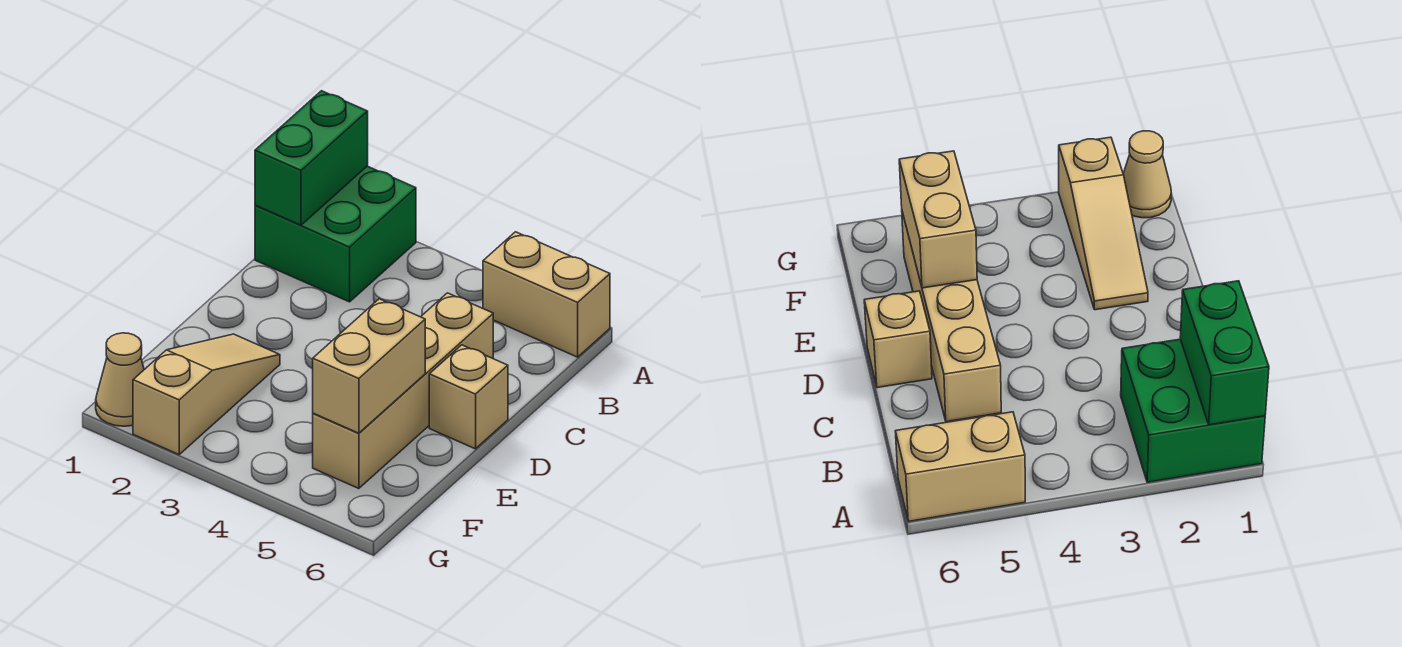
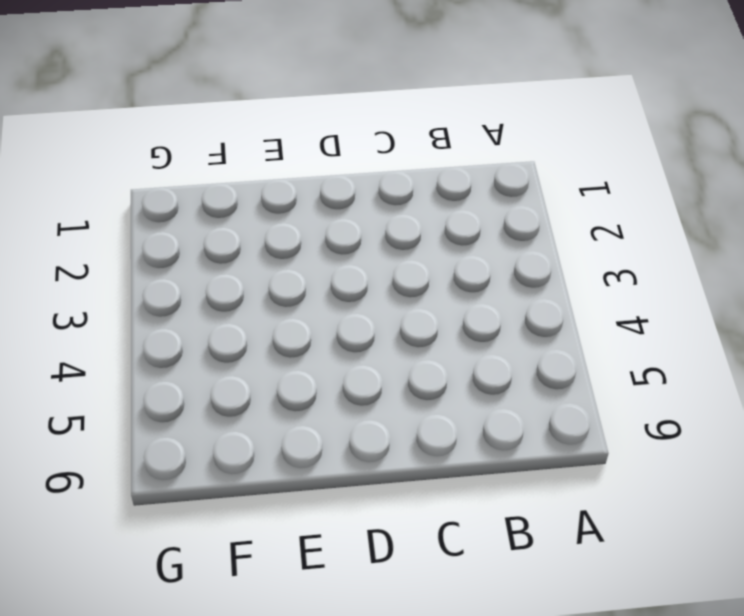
none -> green 2x2 brick [255,166,416,302]
none -> tan 1x2 brick [483,232,610,357]

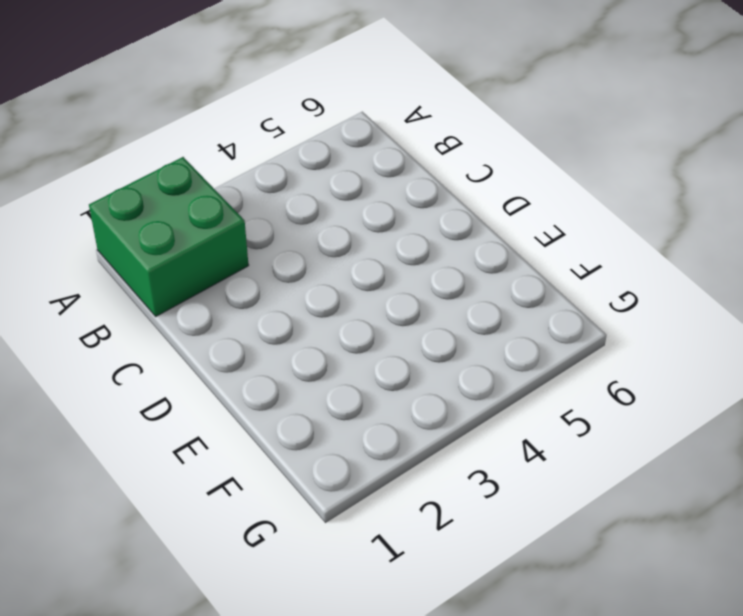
none -> tan 1x2 brick [483,232,610,357]
none -> tan 1x4 brick [313,293,493,489]

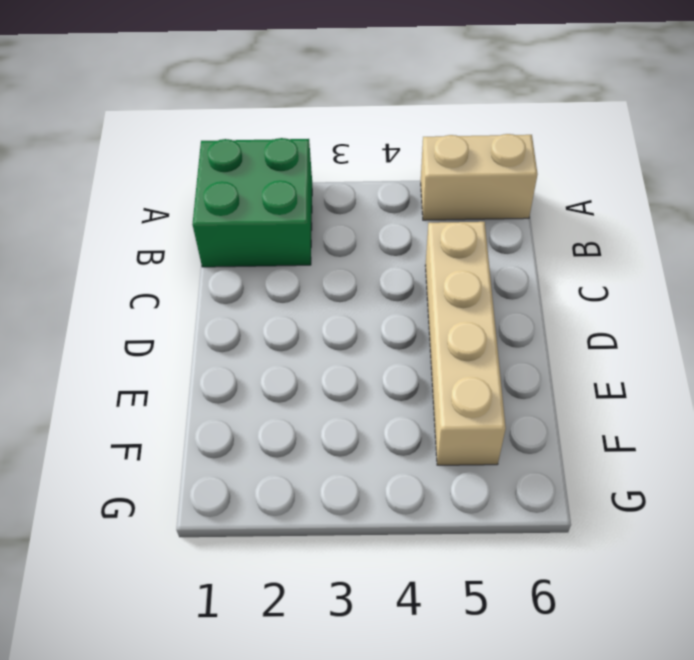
none -> tan 1x1 brick [429,345,508,449]
none -> tan 1x3 slope [133,334,280,454]

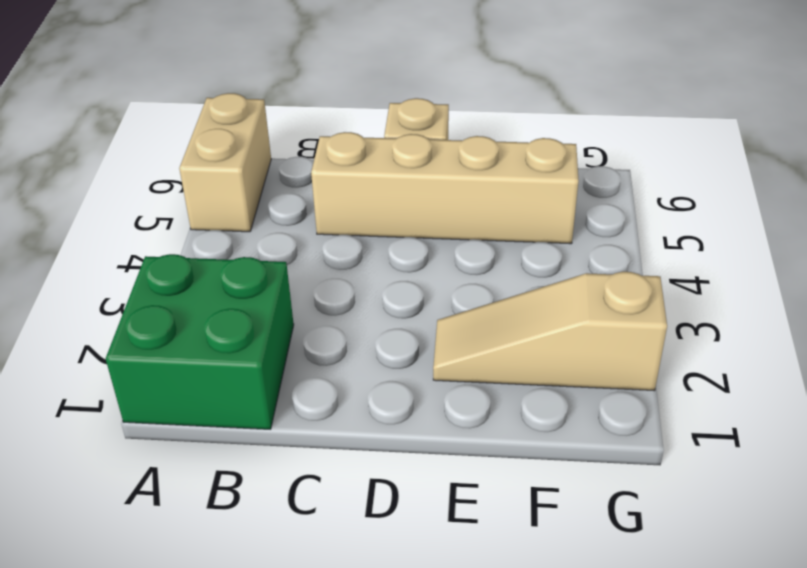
none -> tan 1x1 cone [96,333,144,426]
none -> green 1x2 brick [255,91,368,225]

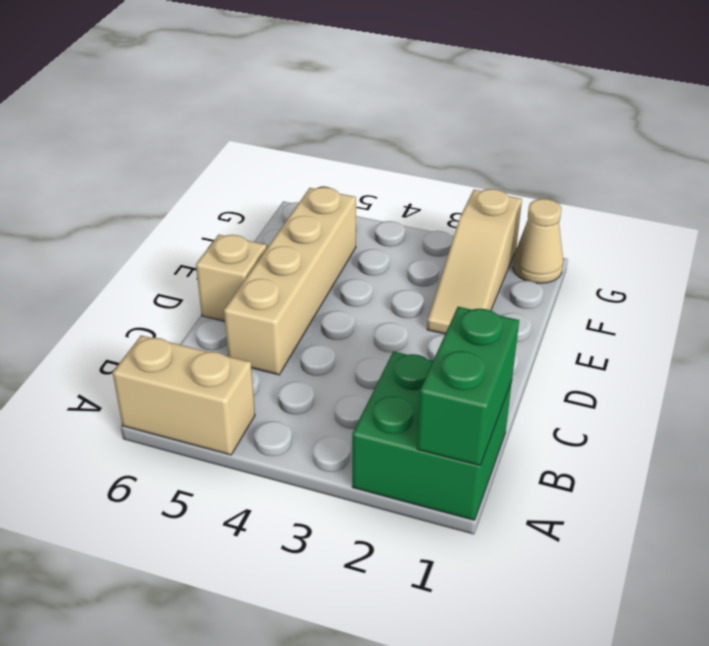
none -> tan 1x2 brick [313,299,425,433]

